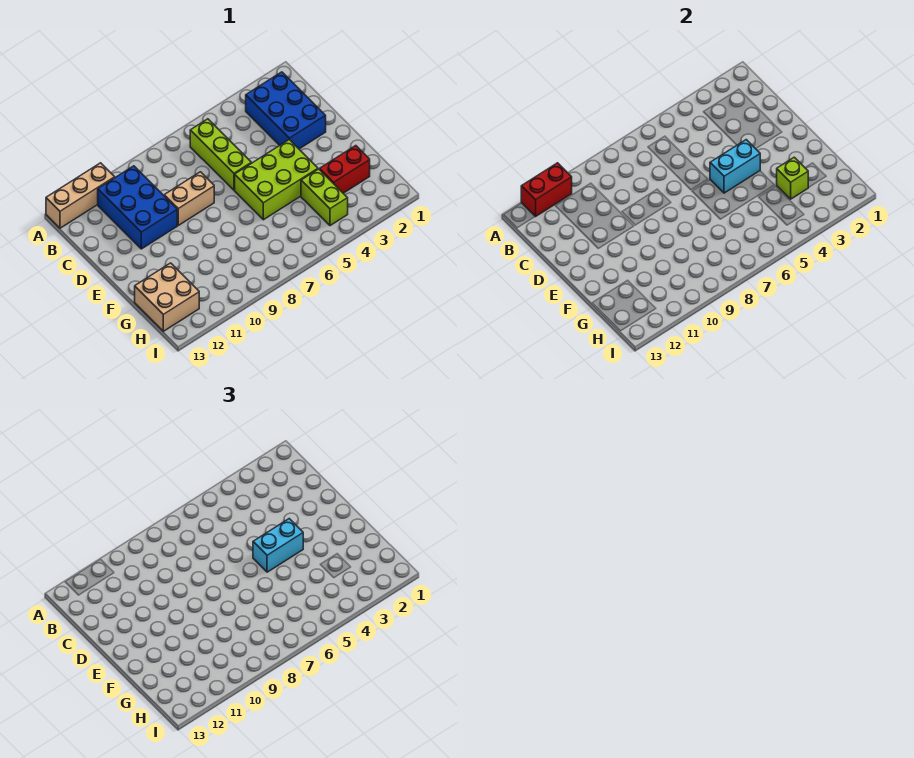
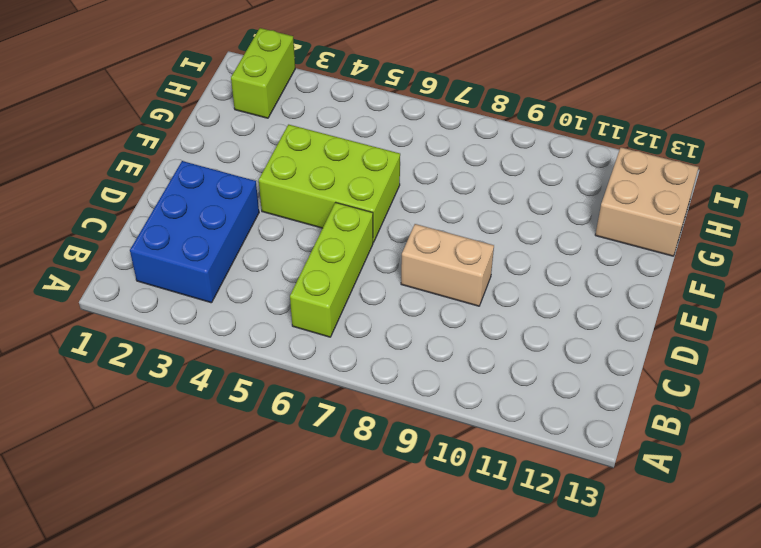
lime 1x2 brick [231,28,295,118] -> lime 1x2 brick moved to [301,169,348,226]
none -> tan 1x3 brick [46,163,115,228]
none -> blue 2x3 brick [98,166,177,249]
none -> red 1x2 brick [320,146,370,193]

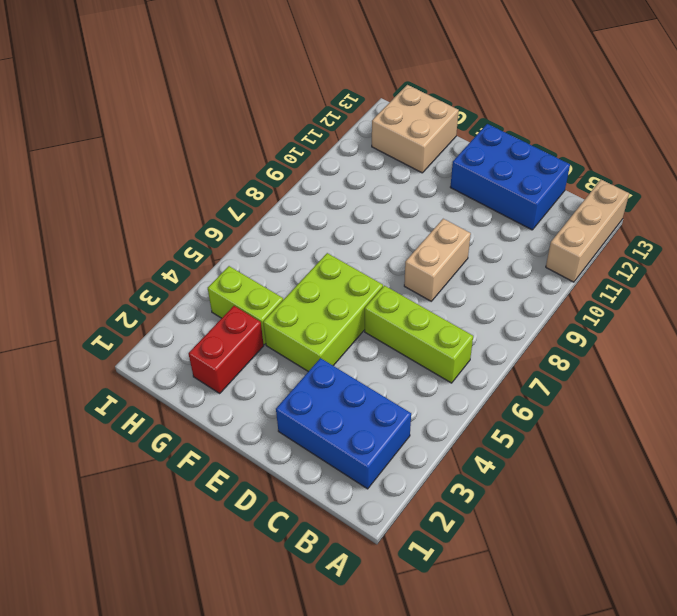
blue 2x3 brick [450,124,570,230] -> blue 2x3 brick moved to [98,166,177,249]
none -> red 1x2 brick [521,163,572,217]
none -> cyan 1x2 brick [710,140,760,193]
none -> lime 1x1 brick [777,157,808,199]

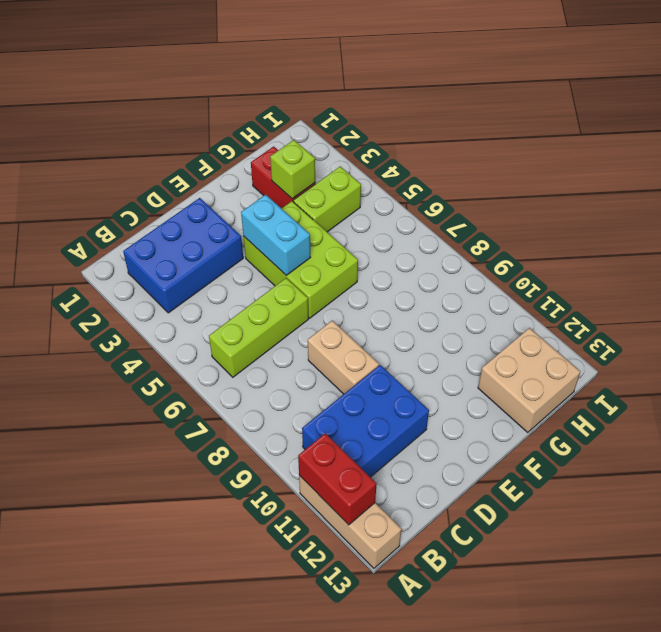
none -> cyan 1x2 brick [253,519,303,572]

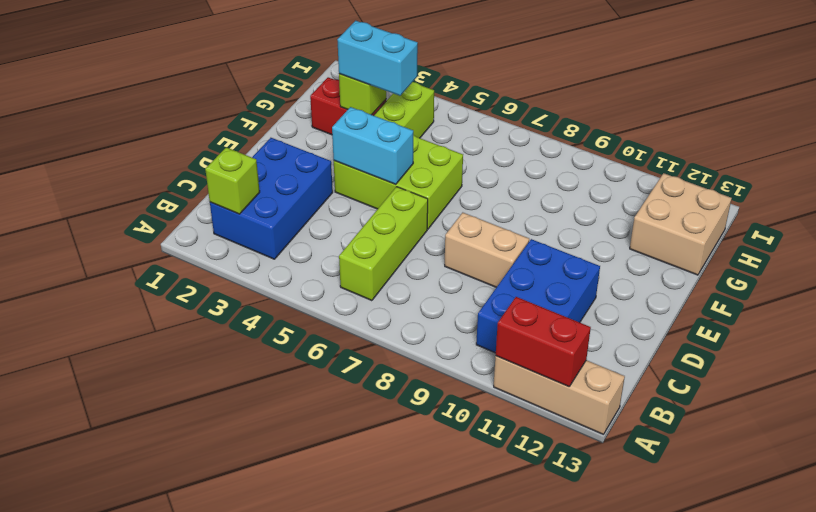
lime 1x1 brick [205,147,260,214] -> none
cyan 1x2 brick [337,21,418,96] -> cyan 1x2 brick moved to [253,519,303,572]

